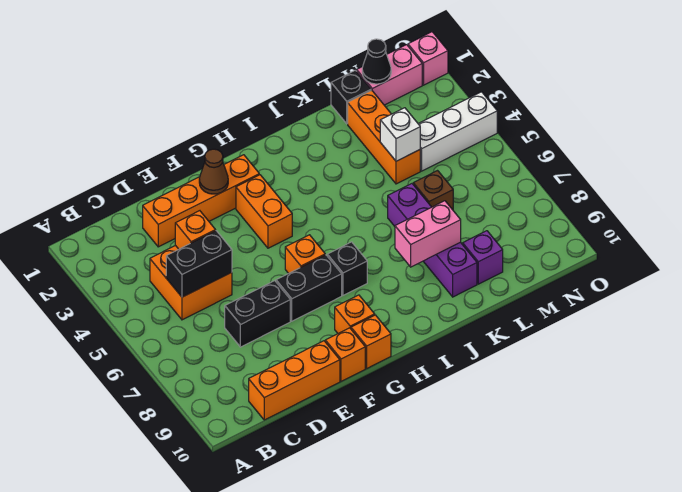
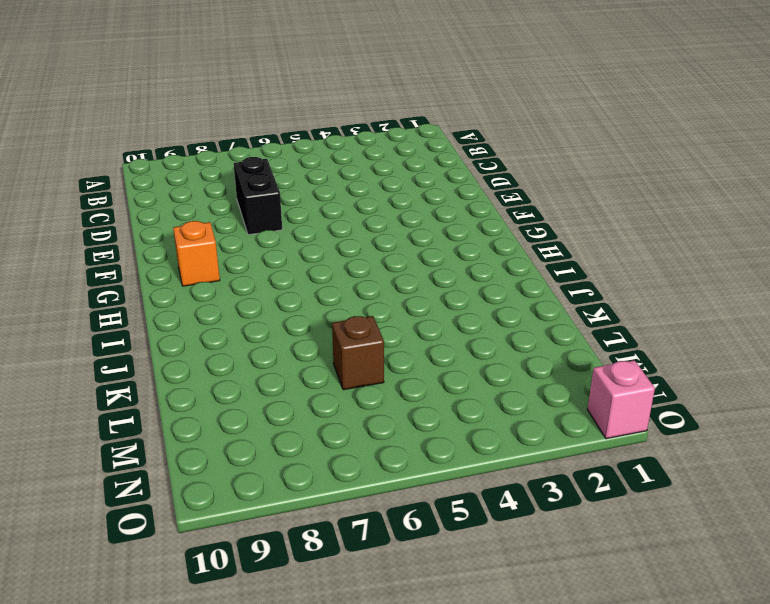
none -> orange 2x2 brick [150,245,232,320]
none -> orange 1x3 brick [249,341,340,420]
none -> orange 1x4 brick [143,155,259,247]

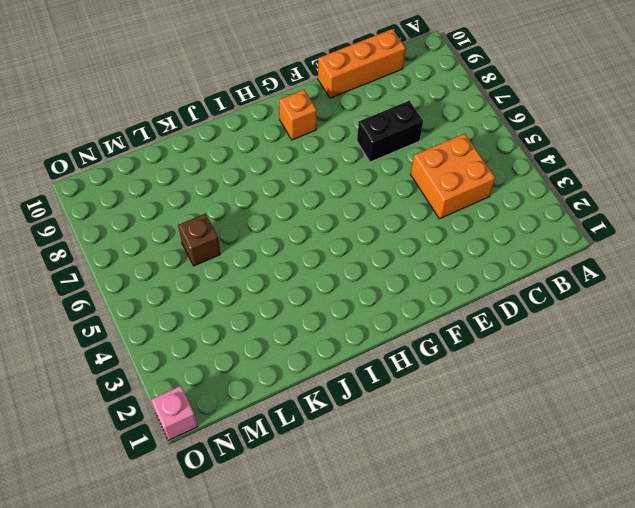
none -> orange 1x4 brick [143,155,259,247]
none -> black 1x2 brick [276,255,342,321]
none -> orange 1x1 brick [325,328,365,381]

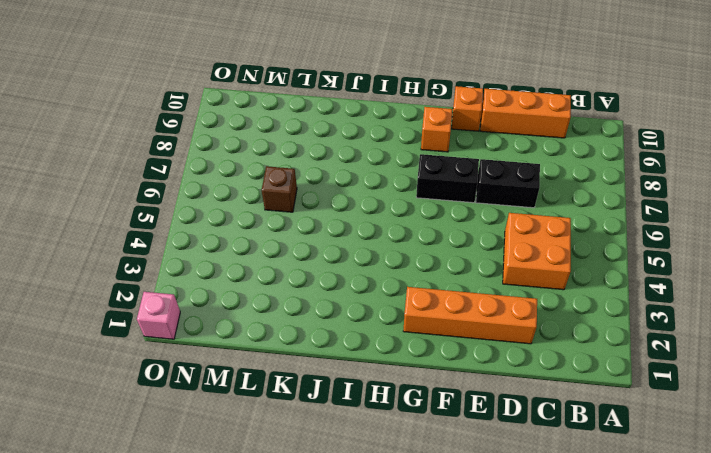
none -> orange 1x2 brick [236,175,292,248]
none -> orange 1x1 brick [285,235,325,273]
none -> orange 1x1 brick [351,315,391,368]

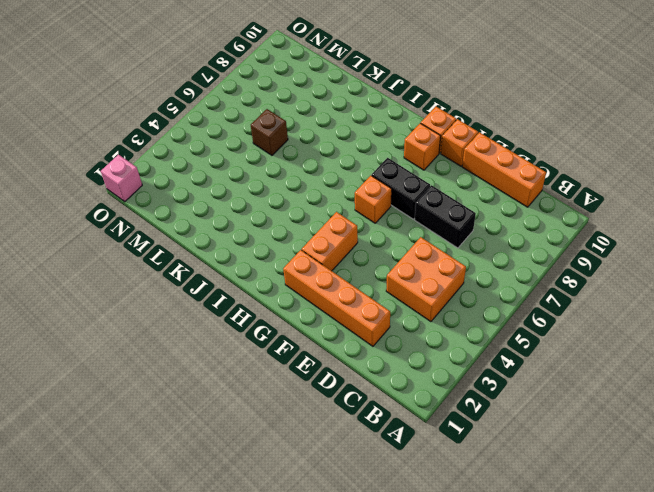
none -> black 1x1 brick [327,242,367,295]
none -> purple 1x4 brick [388,184,477,297]
none -> black 1x1 brick [331,70,371,124]

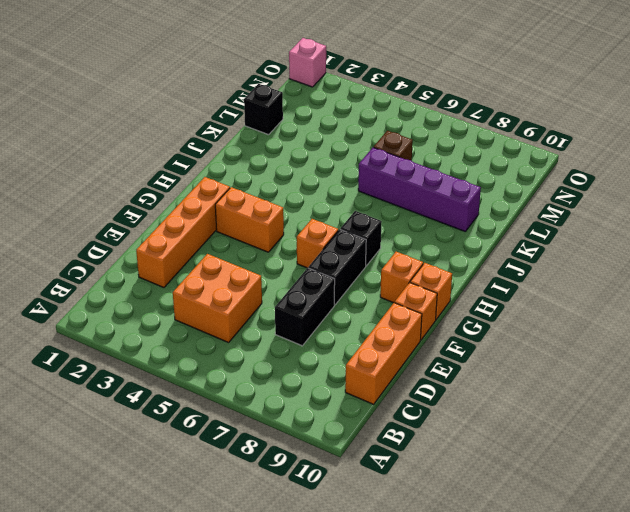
none -> orange 1x3 brick [348,90,420,184]
none -> purple 1x1 brick [463,231,503,284]
none -> pink 1x2 brick [357,45,422,105]

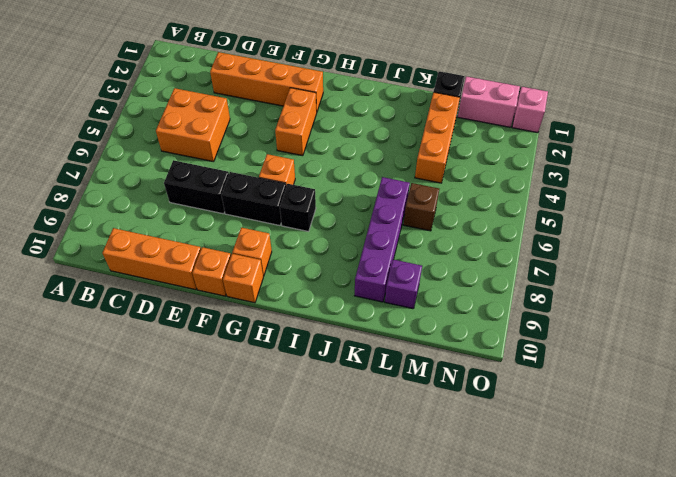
none -> white 1x3 brick [418,92,497,171]
none -> black 1x2 brick [166,231,232,297]
none -> orange 1x1 brick [175,211,216,249]

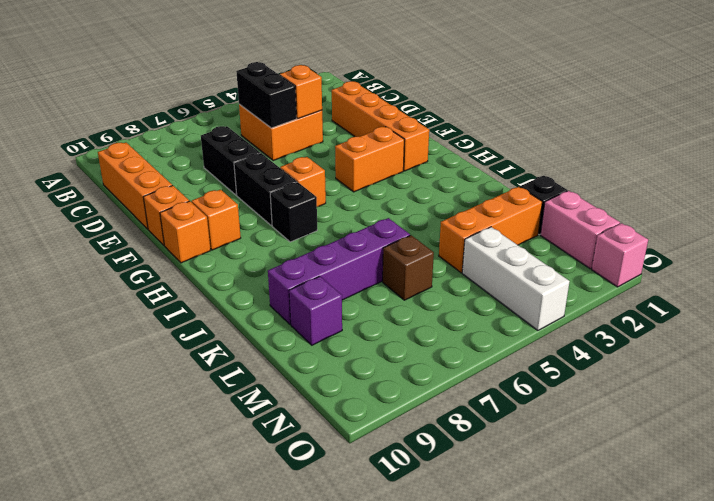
none -> brown 1x1 cone [199,149,228,194]
none -> pink 1x2 brick [395,201,461,267]
none -> white 1x1 brick [380,108,420,161]

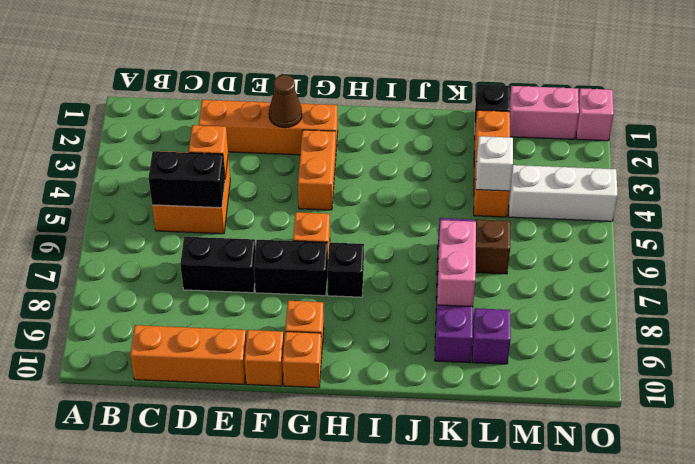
pink 1x2 brick [437,220,476,307] -> pink 1x2 brick turned to [395,201,461,267]
none -> black 1x1 cone [362,39,391,84]

